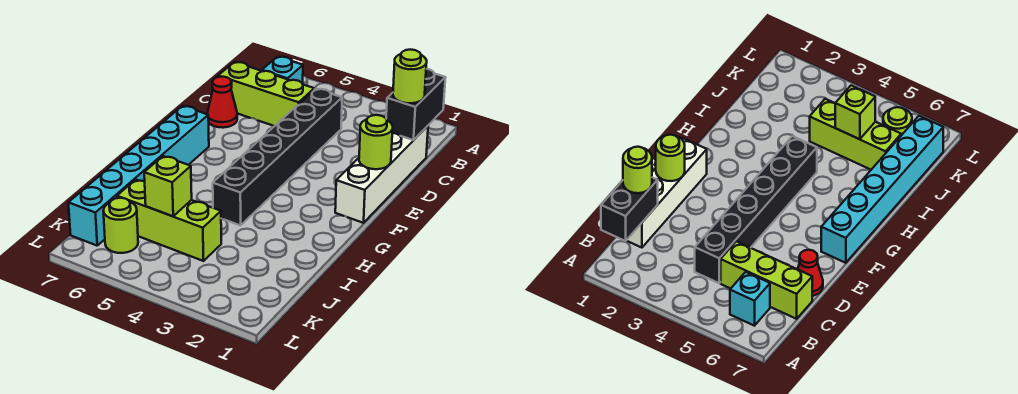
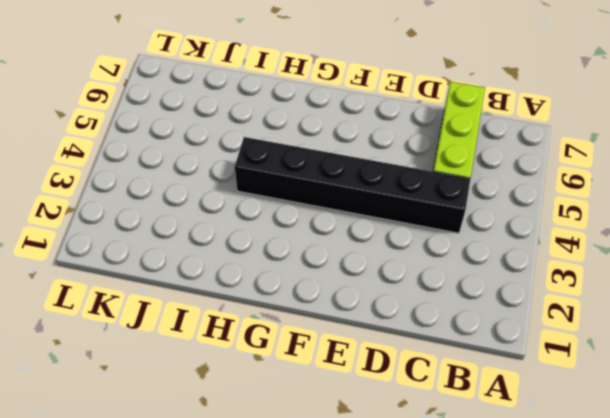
none -> cyan 1x1 brick [262,57,303,84]
none -> white 1x4 brick [335,126,428,223]
none -> red 1x1 cone [207,77,237,128]

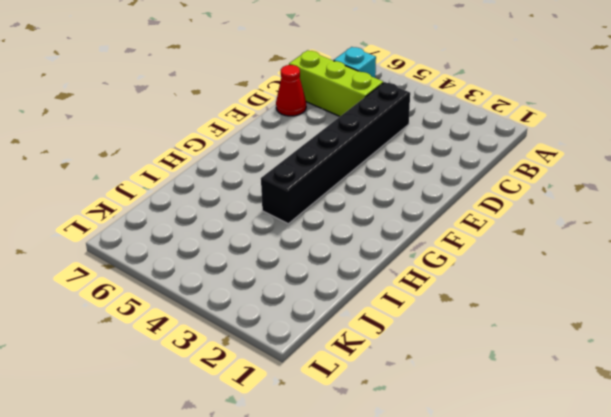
none -> white 1x4 brick [335,126,428,223]
none -> cyan 1x6 brick [68,106,209,246]
none -> lime 1x3 brick [117,180,221,261]

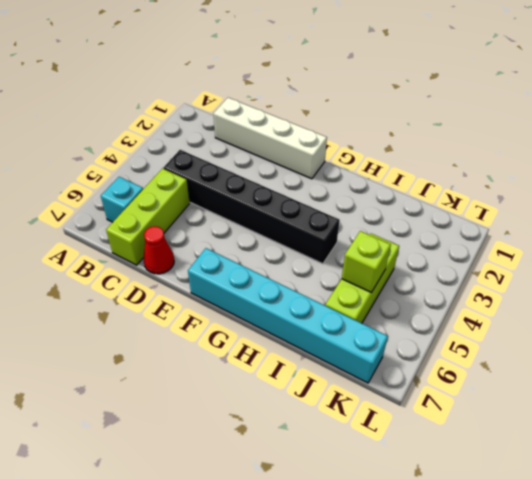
none -> lime 1x1 round brick [103,198,138,253]
none -> black 1x2 brick [386,69,446,140]
none -> lime 1x1 round brick [359,115,393,169]

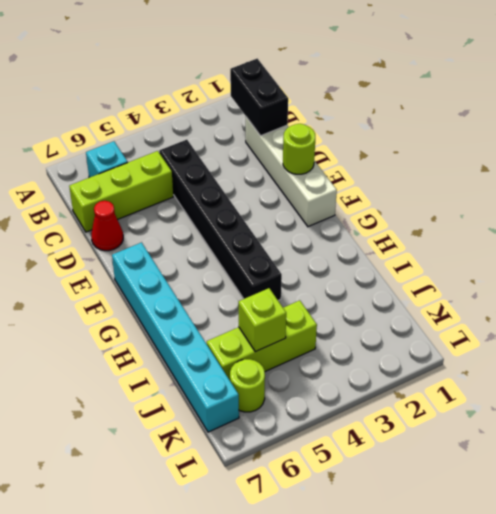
none -> lime 1x1 round brick [393,50,427,103]

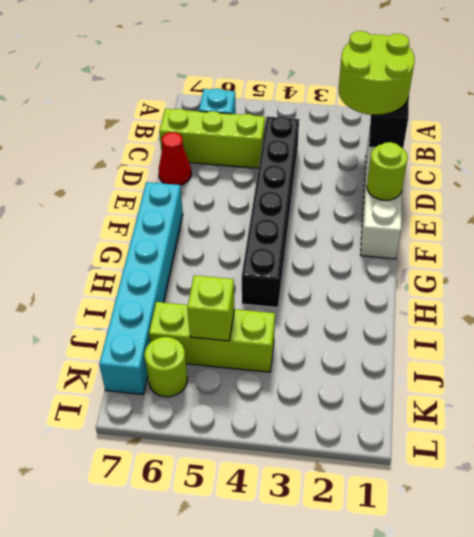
lime 2x2 round brick [339,31,415,115] -> lime 1x1 round brick [393,50,427,103]

